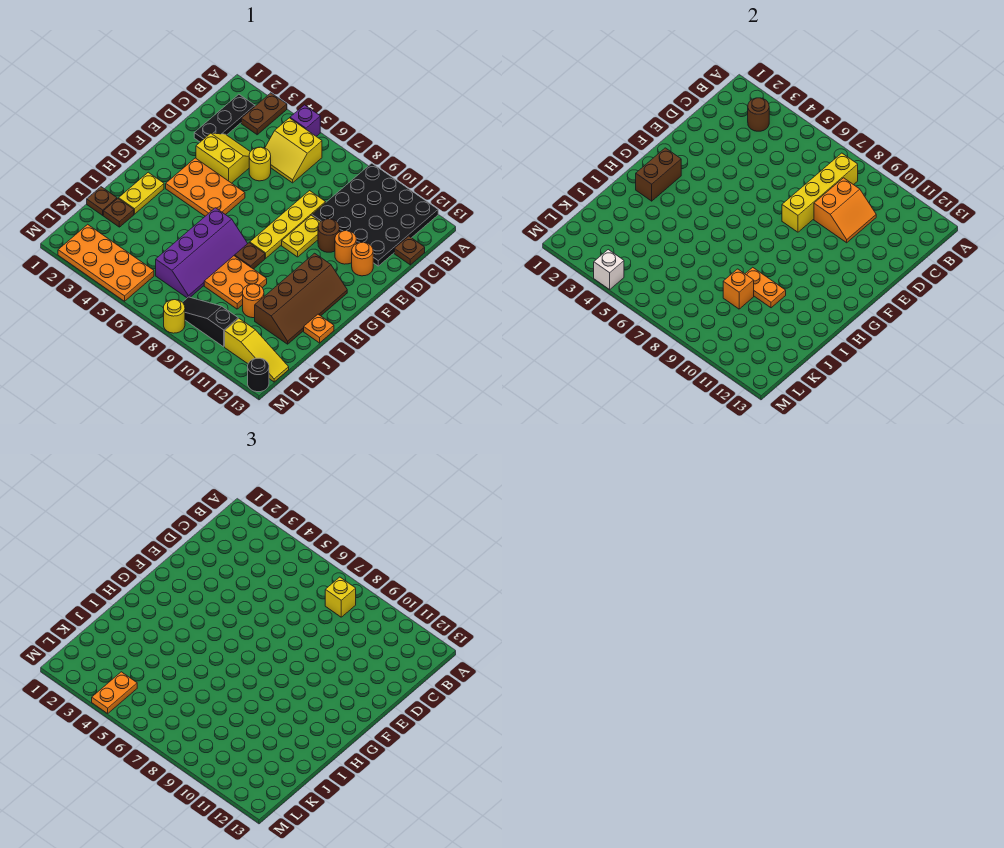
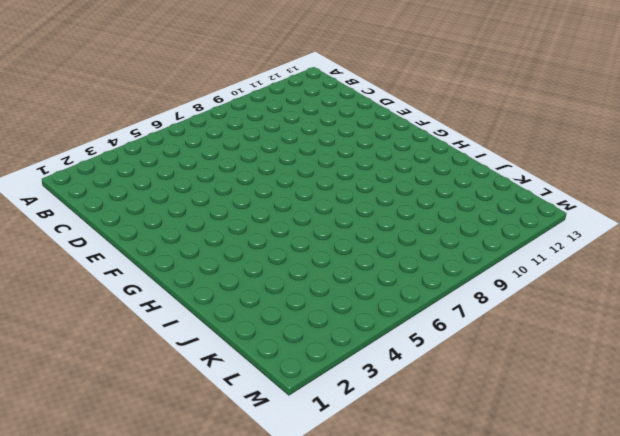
none -> brown 1x2 plate [241,93,287,135]
none -> purple 1x1 brick [290,105,320,136]
none -> black 4x4 plate [312,163,438,266]
none -> black 1x3 plate [194,94,255,142]

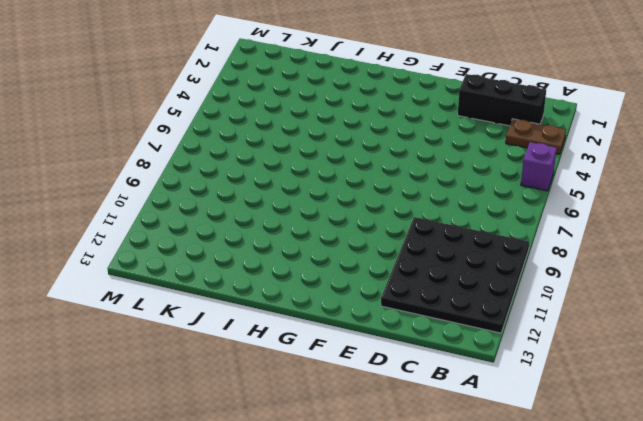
black 1x3 brick [458,74,546,126] -> black 1x3 plate [194,94,255,142]
none -> yellow 2x2 slope [265,118,322,183]
none -> brown 1x1 plate [394,236,425,265]
none -> yellow 2x2 slope [196,133,250,183]
none -> yellow 1x1 round brick [249,147,271,181]

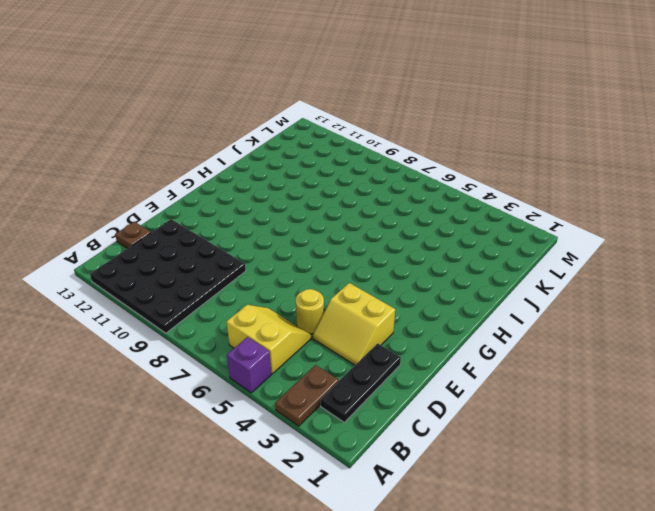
none -> yellow 1x4 plate [250,191,326,258]
none -> yellow 1x2 plate [282,215,320,257]
none -> brown 1x1 round brick [318,219,340,252]
none -> orange 1x1 round brick [335,231,356,264]

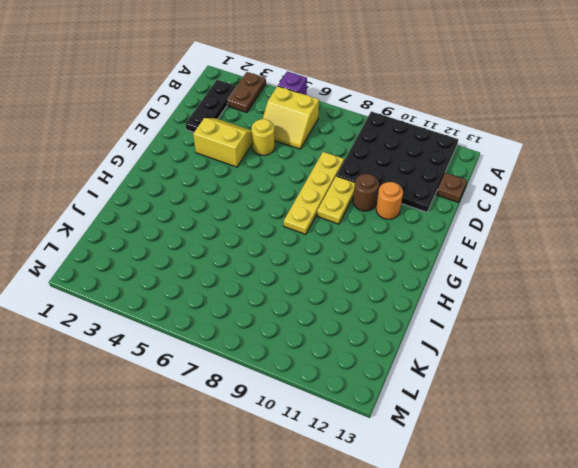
none -> orange 1x1 round brick [352,242,373,276]
none -> orange 2x3 plate [166,158,245,216]
none -> brown 2x4 slope [255,253,347,344]
none -> yellow 1x2 plate [119,172,164,214]

